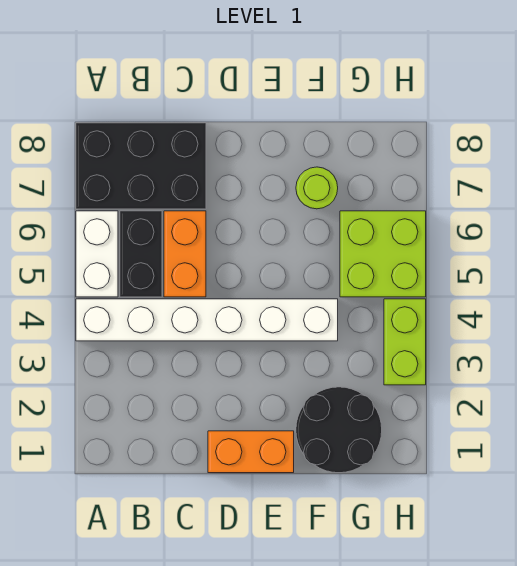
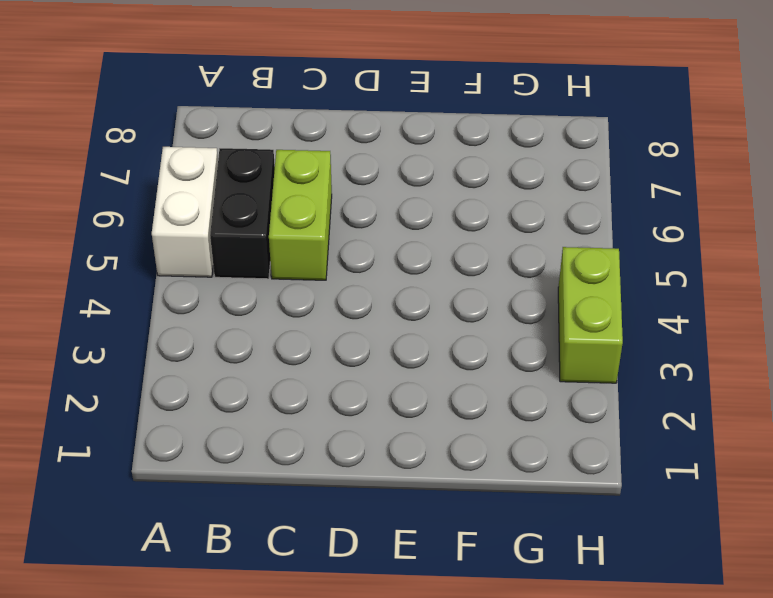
lime 1x2 brick [269,150,332,280] -> orange 1x2 brick [164,211,206,297]
none -> white 1x6 brick [76,299,338,341]
none -> black 2x3 brick [76,123,206,209]

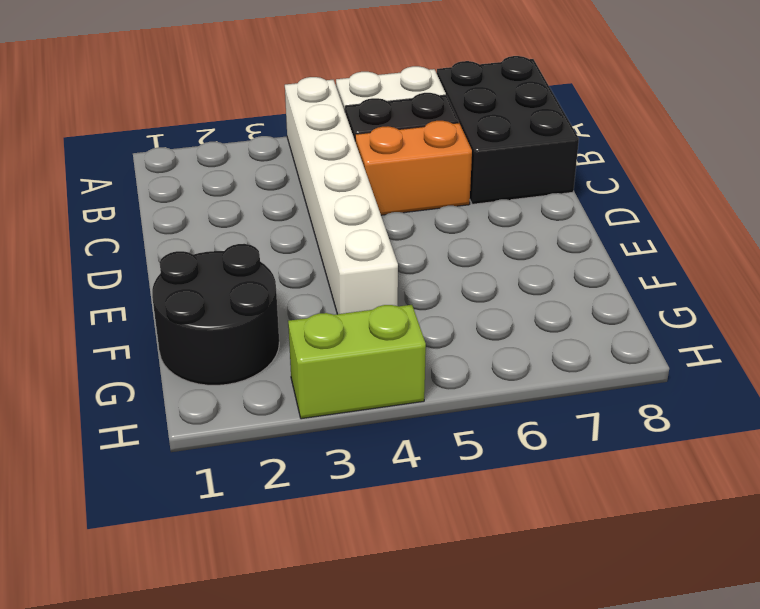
none -> orange 1x2 brick [208,431,294,473]
none -> lime 1x1 round brick [296,167,338,209]

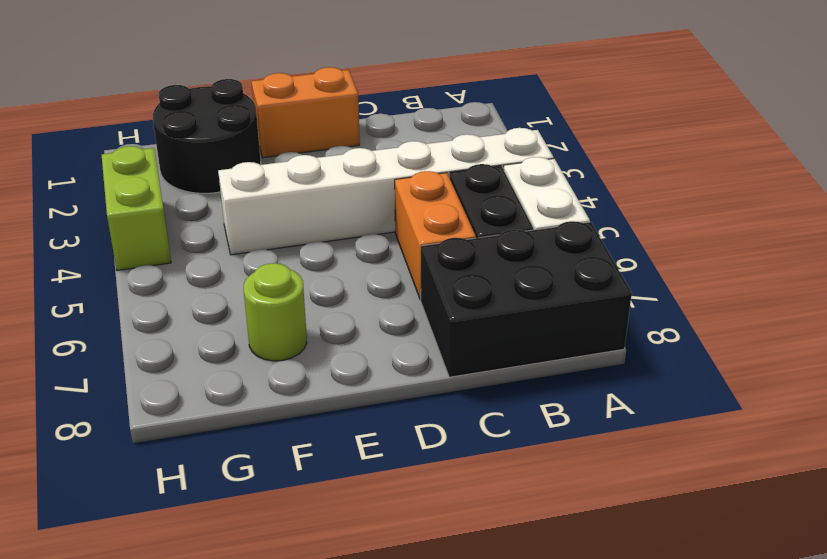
none -> lime 2x2 brick [340,211,426,297]

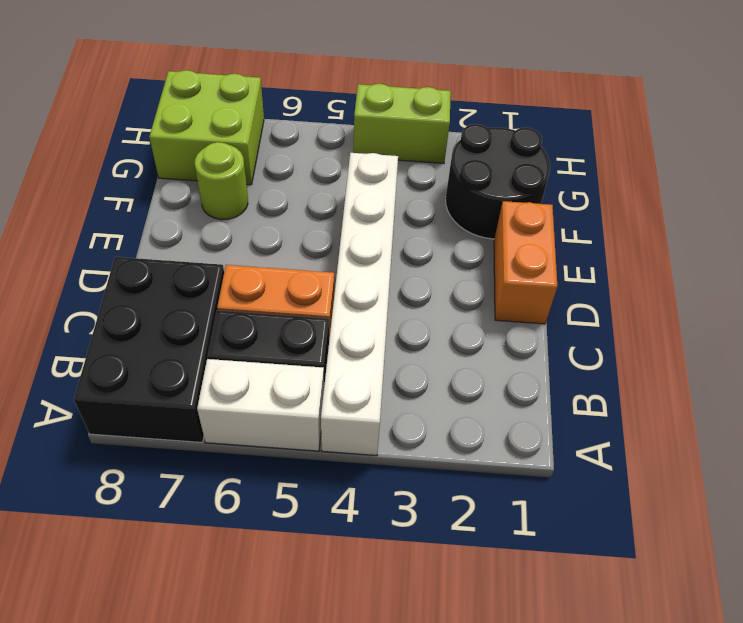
lime 2x2 brick [149,70,264,185] -> lime 2x2 brick moved to [340,211,426,297]

